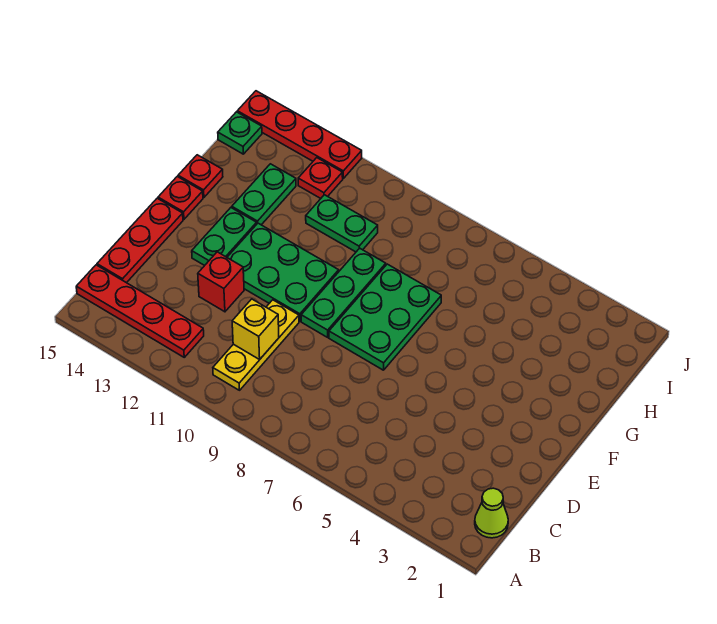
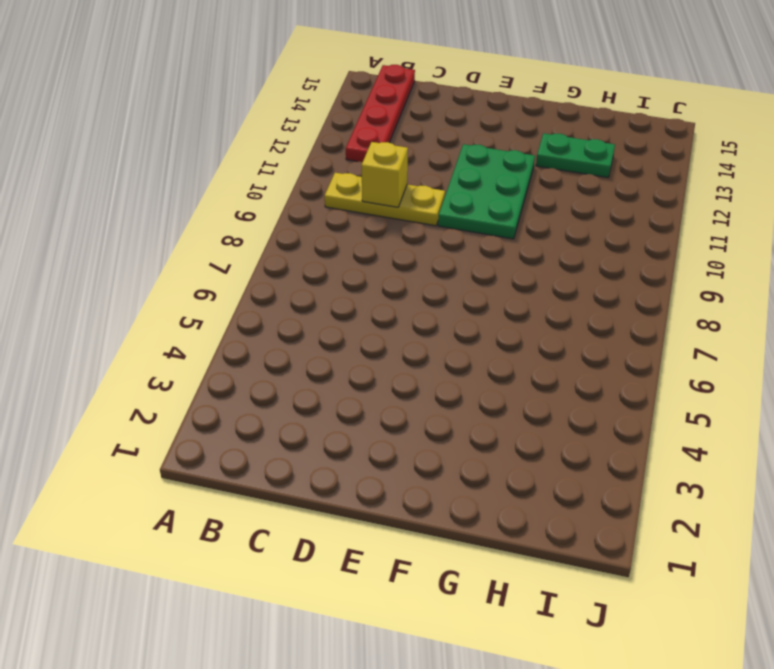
none -> lime 1x1 cone [475,488,508,538]
none -> red 1x3 plate [97,198,183,283]
none -> red 1x1 brick [198,252,244,312]

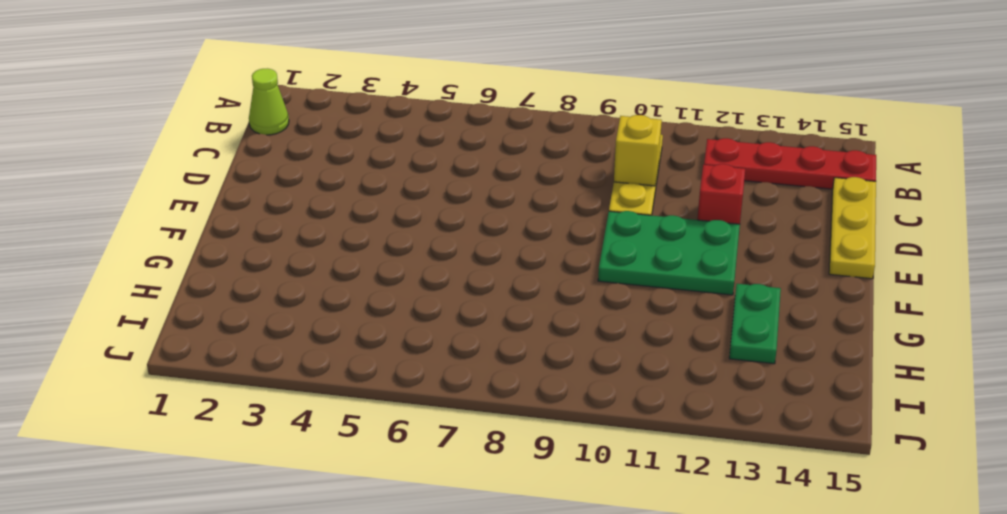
yellow 1x3 plate [829,177,876,279] -> red 1x3 plate [97,198,183,283]
none -> green 2x3 plate [329,264,441,370]
none -> green 1x3 plate [301,248,386,337]
none -> green 1x2 plate [192,208,257,266]

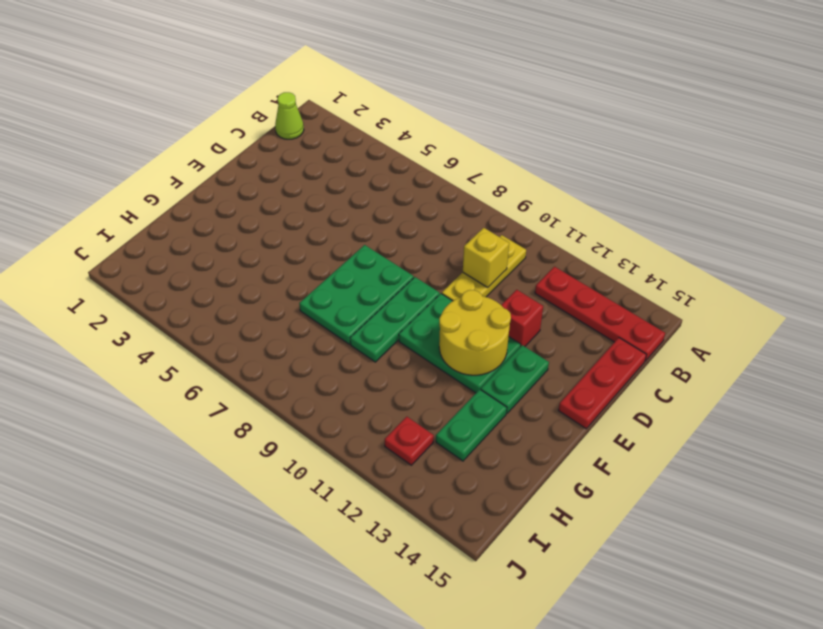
yellow 2x2 round brick [439,290,511,375] -> none
none -> red 1x1 plate [158,177,203,219]
none -> red 1x1 plate [178,155,223,197]
none -> green 1x2 plate [306,195,378,252]

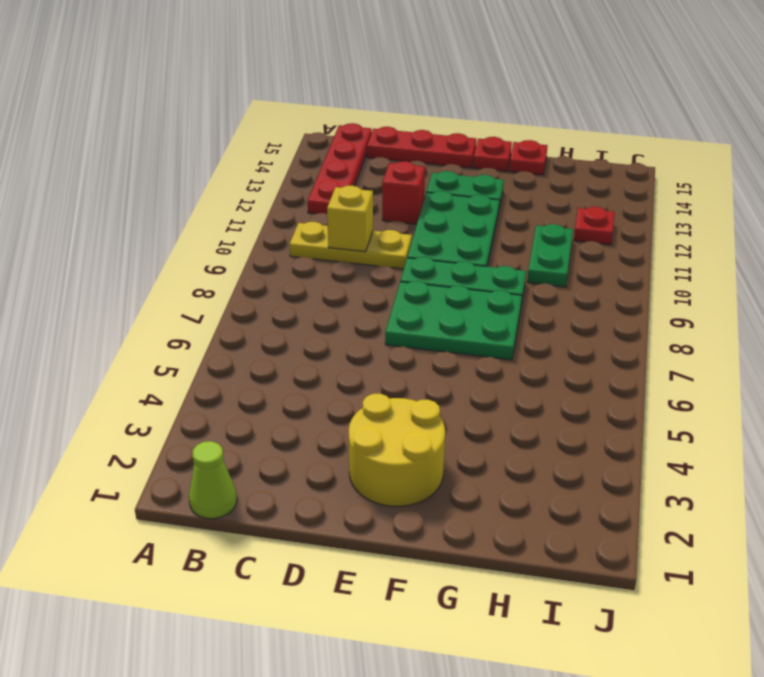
yellow 2x2 round brick [348,393,445,507] -> none
none -> green 1x2 plate [232,164,296,225]
none -> green 1x1 plate [218,112,262,154]
none -> red 1x4 plate [237,91,362,178]

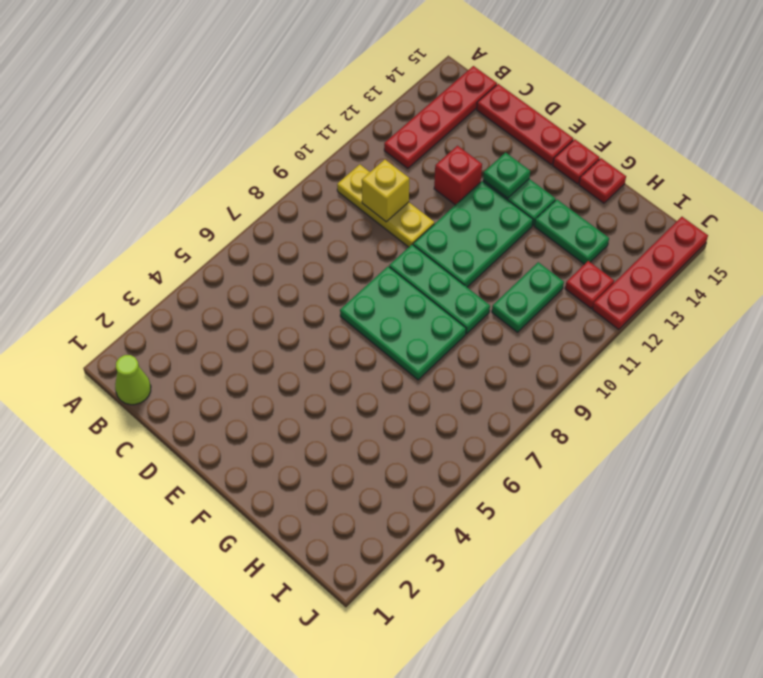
green 1x1 plate [483,153,530,198] -> green 1x1 plate moved to [218,112,262,154]

